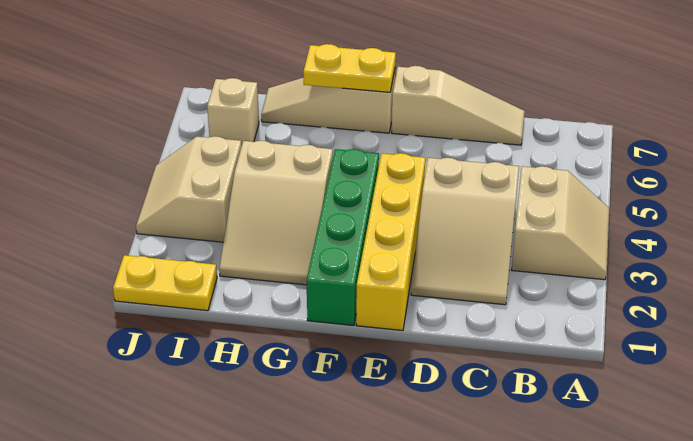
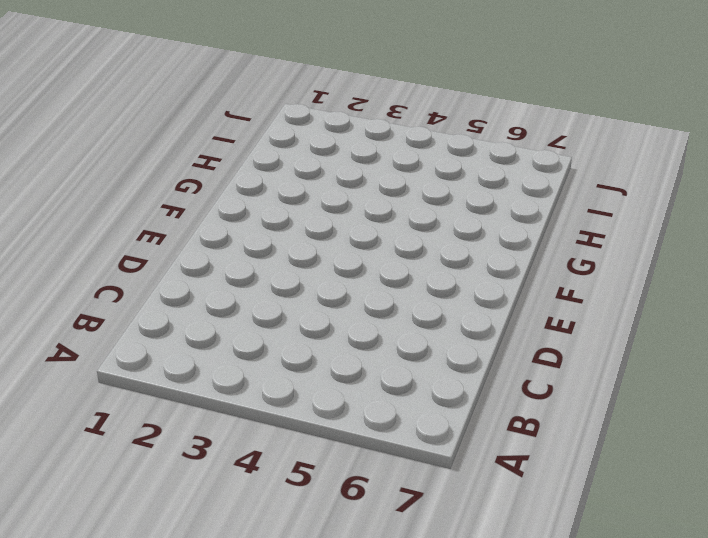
none -> tan 2x2 slope [512,166,609,280]
none -> tan 2x3 slope [411,158,519,305]

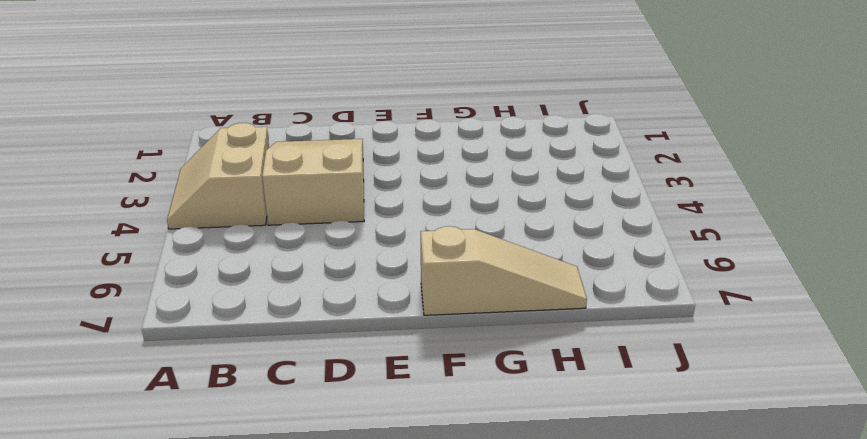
none -> tan 1x3 slope [392,66,525,145]
none -> yellow 1x4 brick [356,153,425,330]

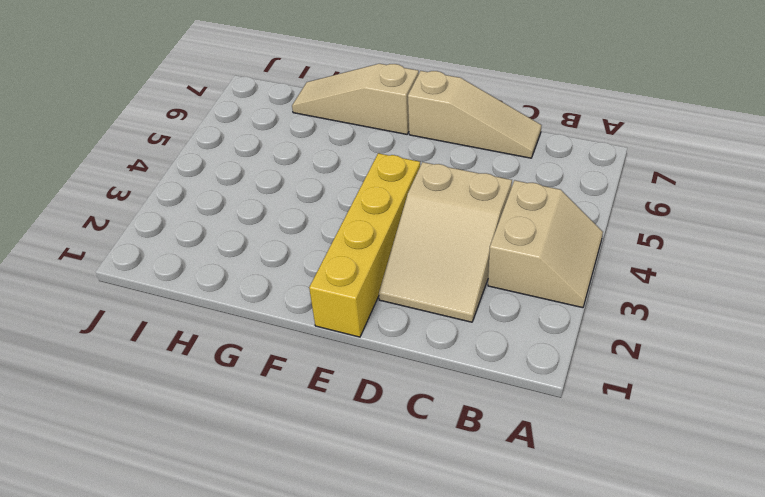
none -> green 1x4 brick [307,149,379,325]
none -> tan 2x3 slope [219,141,333,285]

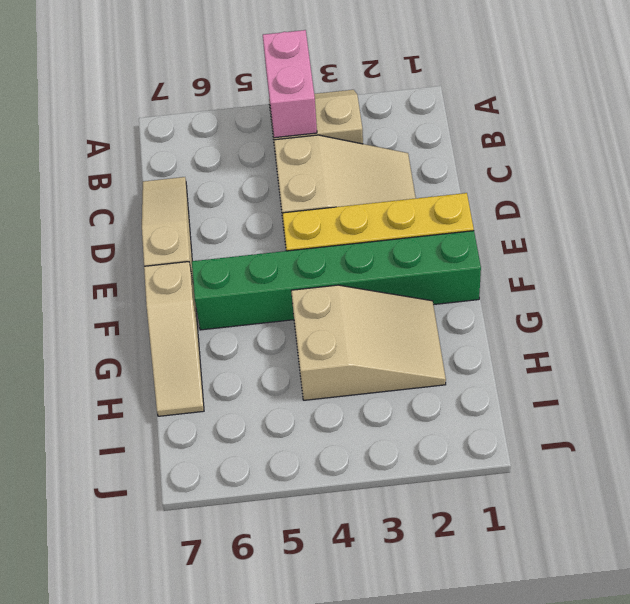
pink 1x2 brick [263,30,317,138] -> none
green 1x6 brick [192,231,481,330] -> green 1x4 brick [307,149,379,325]
none -> yellow 1x2 plate [113,255,217,311]
none -> tan 2x2 slope [136,136,241,242]

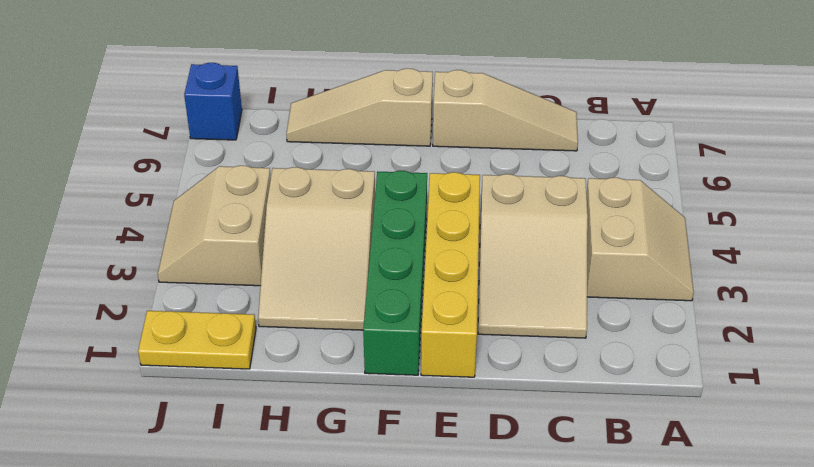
blue 1x1 brick [184,63,242,140] -> none
none -> tan 1x1 brick [207,78,259,146]
none -> yellow 1x2 plate [303,44,396,92]

